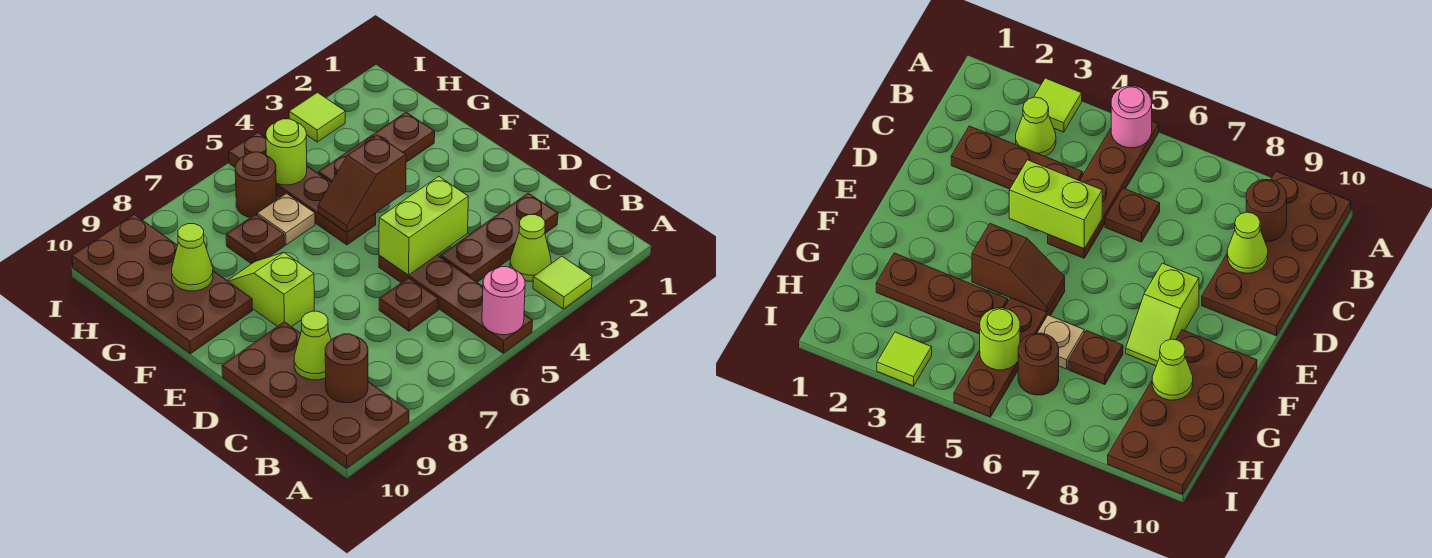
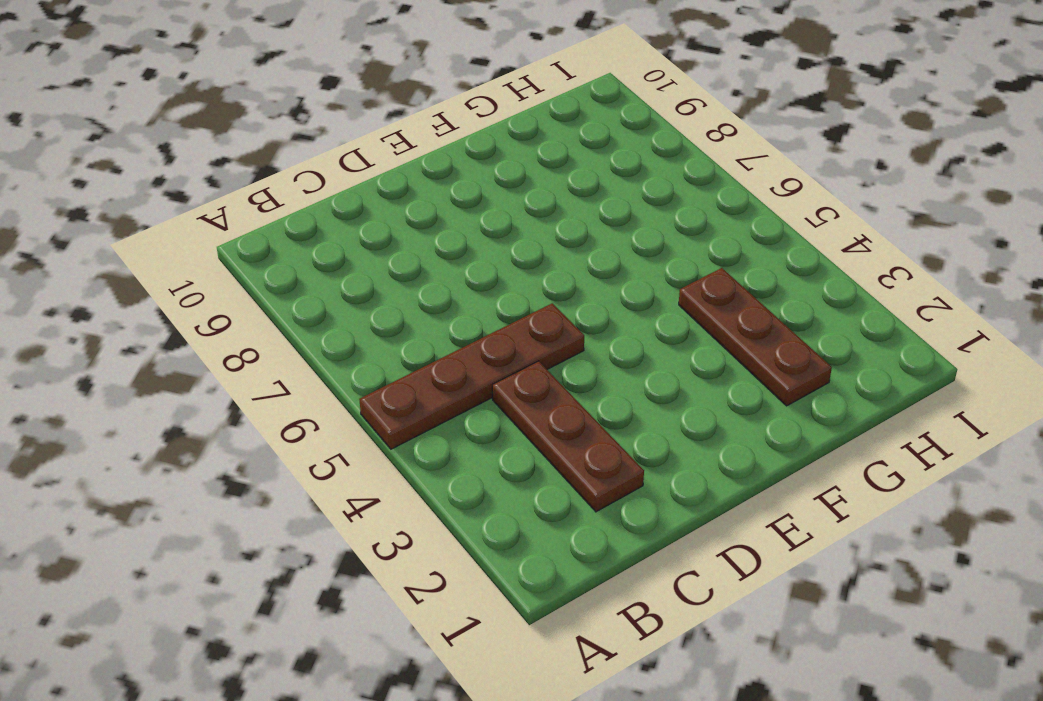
none -> lime 1x1 tile [533,256,592,309]
none -> brown 2x4 plate [222,322,409,468]
none -> lime 1x1 cone [510,215,551,281]

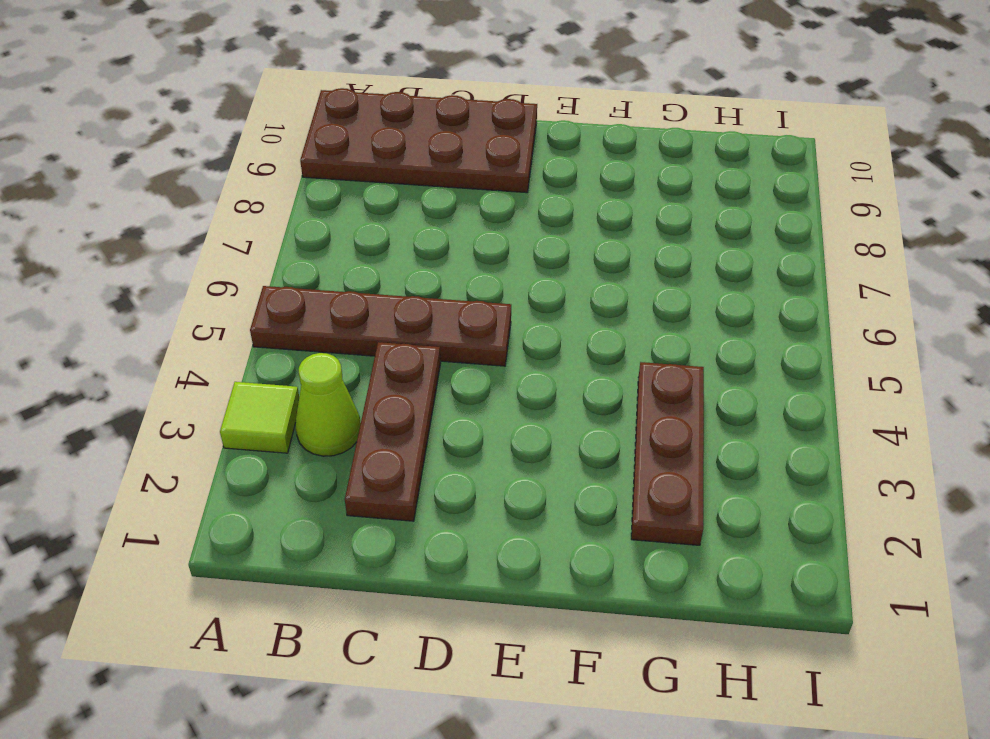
none -> brown 1x1 plate [379,278,438,331]
none -> lime 1x2 slope [228,253,314,327]
none -> brown 1x4 plate [229,132,376,245]

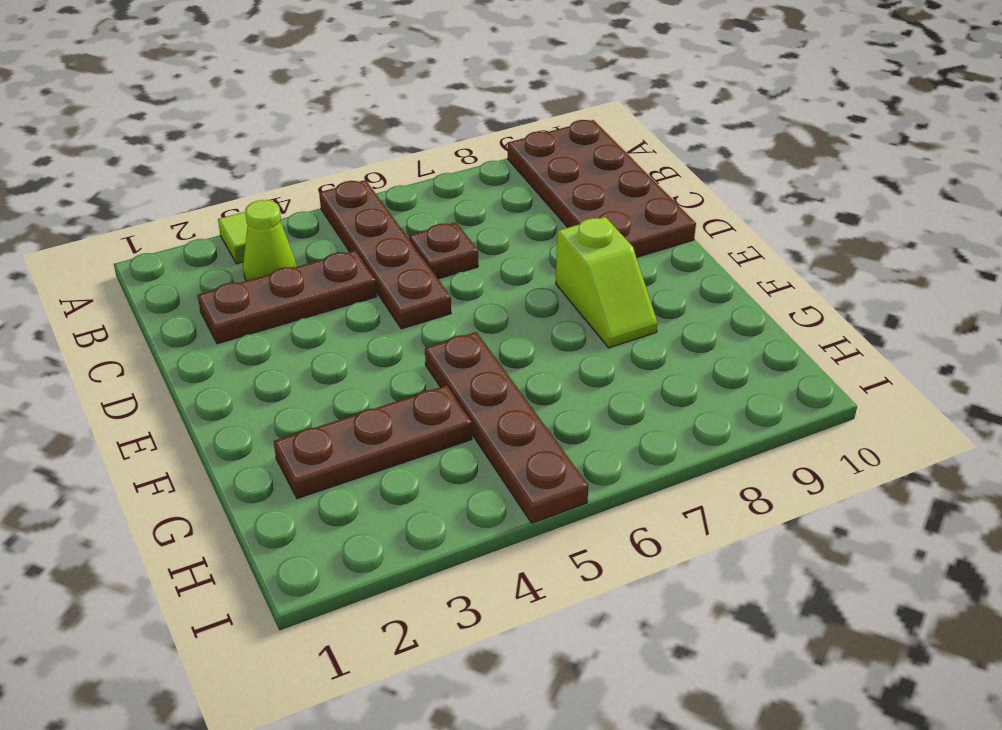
none -> brown 2x4 plate [72,215,253,354]
none -> tan 1x1 plate [257,193,315,245]
none -> brown 1x1 plate [226,214,285,264]

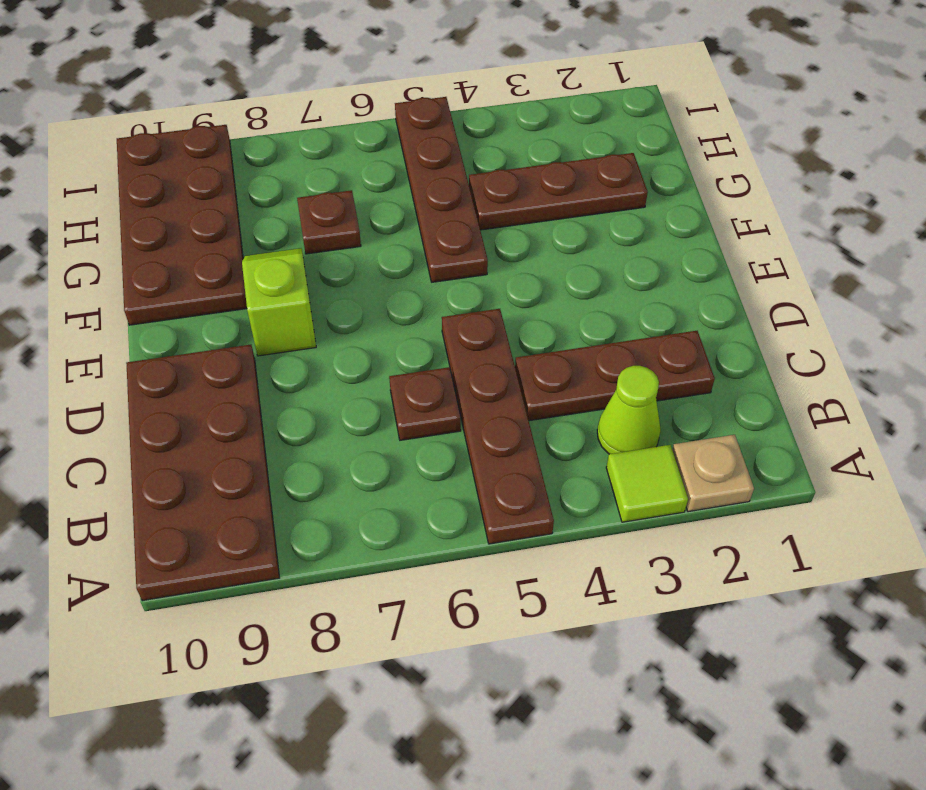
tan 1x1 plate [672,435,754,512] -> tan 1x1 plate moved to [257,193,315,245]
none -> brown 1x1 round brick [235,152,277,218]
none -> lime 1x1 tile [289,93,345,142]
none -> pink 1x1 round brick [482,267,525,335]

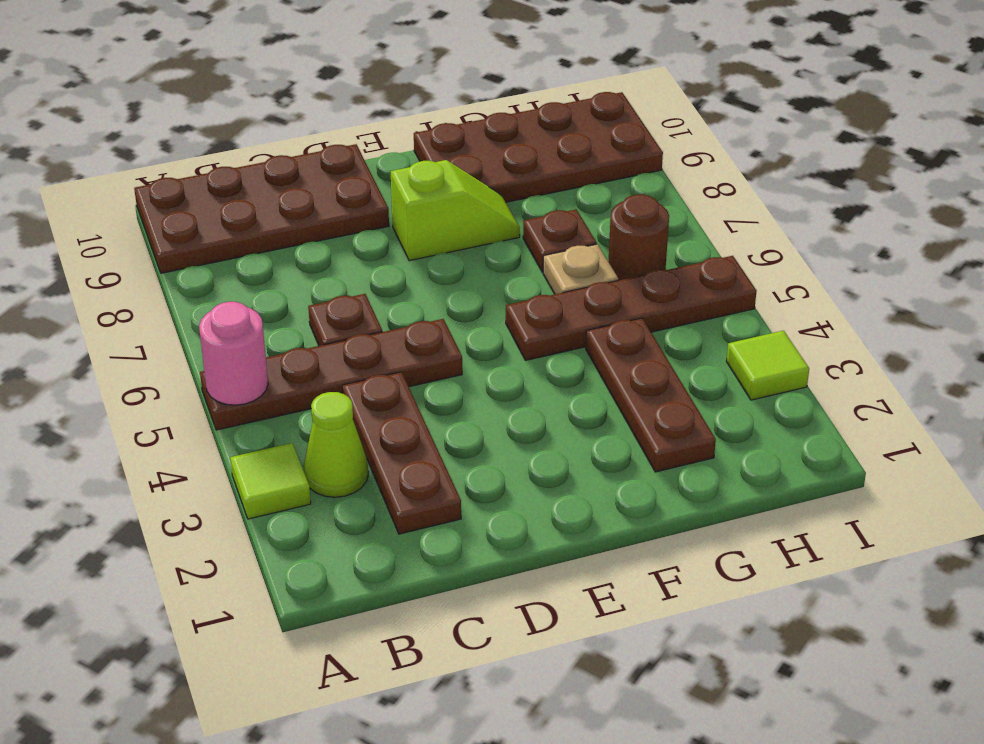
none -> brown 1x1 round brick [325,334,368,403]
none -> lime 1x1 cone [294,311,331,380]
none -> lime 1x2 brick [379,176,468,275]

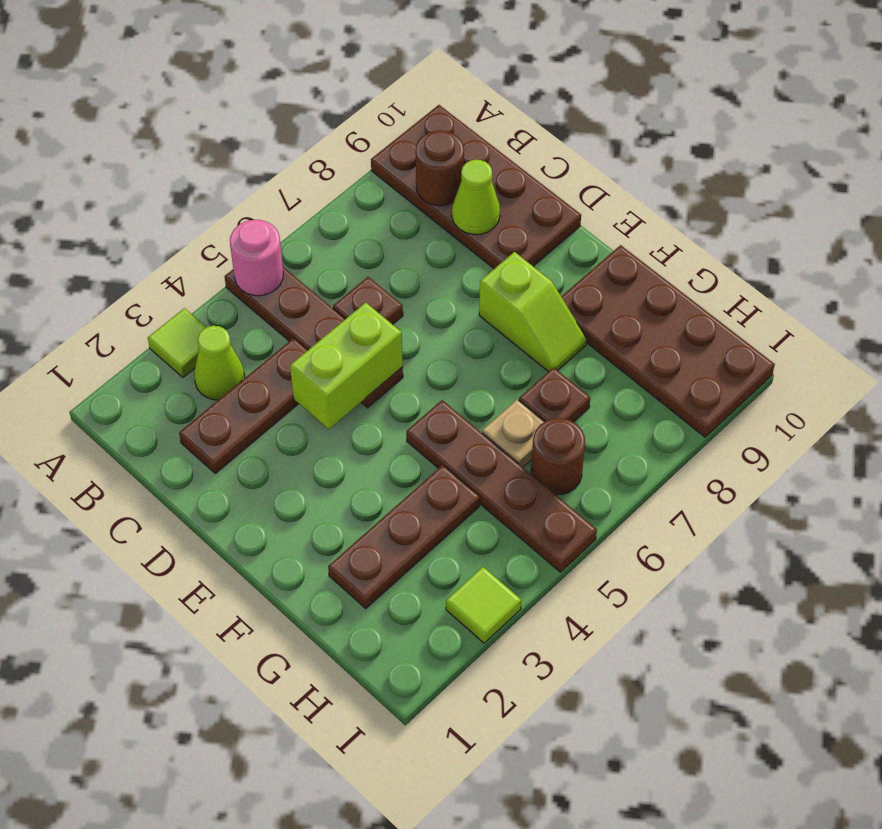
none -> brown 1x2 slope [318,135,406,233]
none -> lime 1x1 cone [172,224,213,291]
none -> lime 1x1 round brick [266,119,307,185]

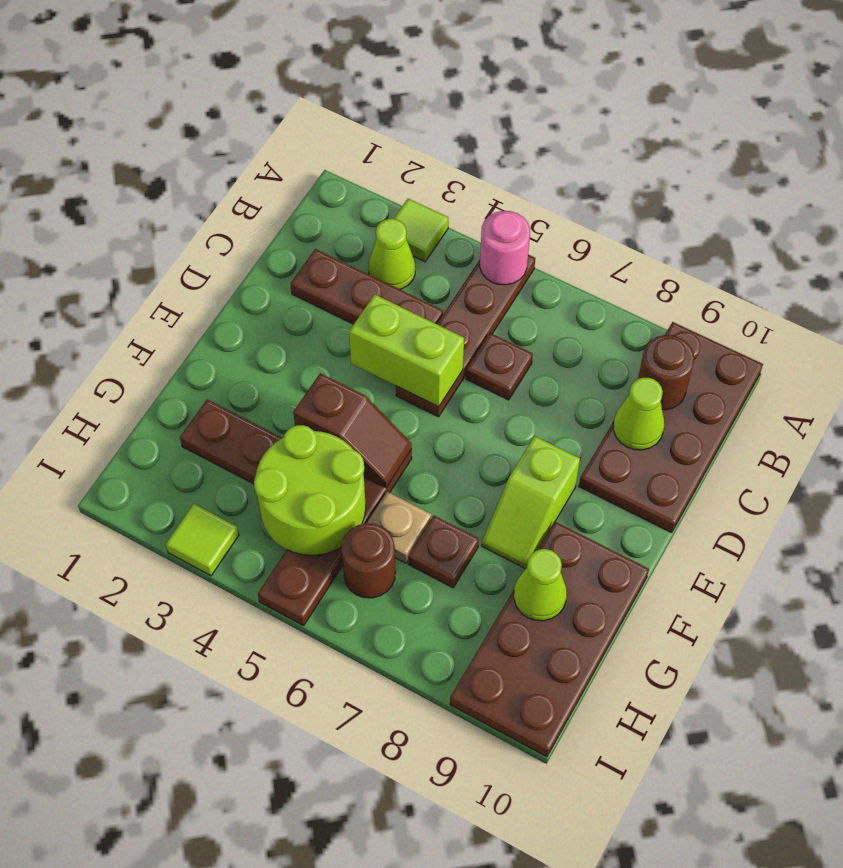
lime 2x2 round brick [254,425,366,555] -> lime 1x1 round brick [266,119,307,185]

